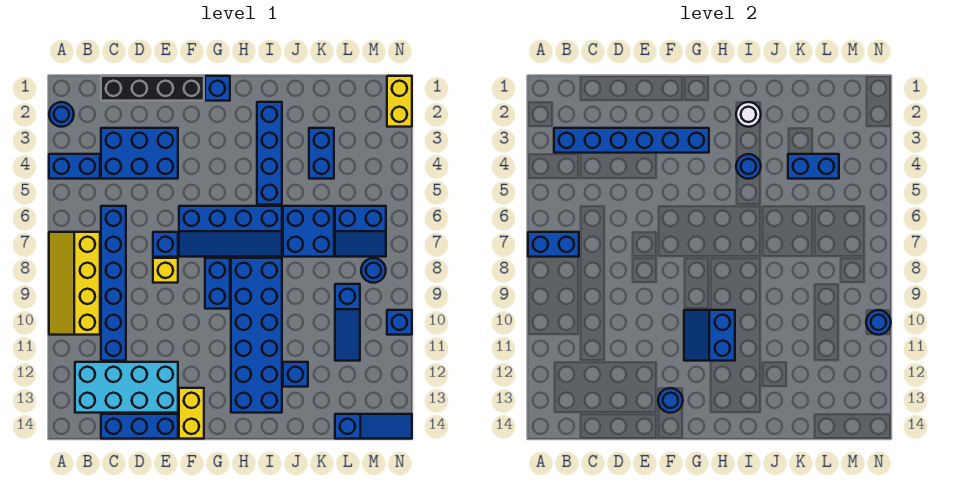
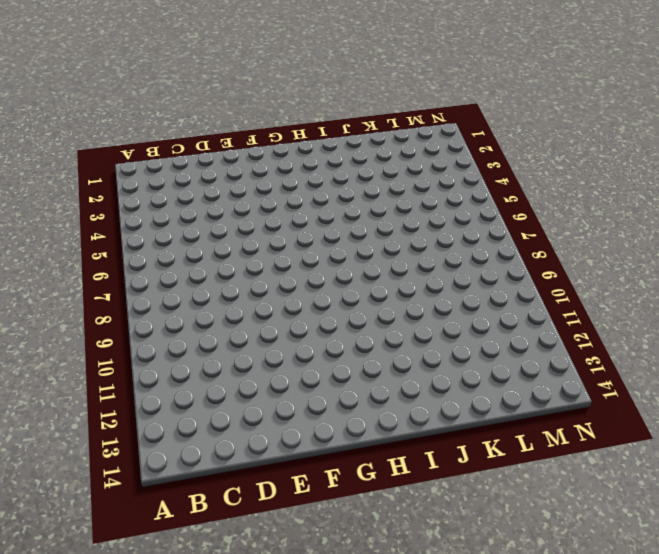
none -> blue 1x1 round brick [49,102,74,127]
none -> blue 1x2 brick [49,154,100,179]
none -> yellow 2x4 slope [49,232,100,335]
none -> cyan 2x4 brick [75,362,178,413]

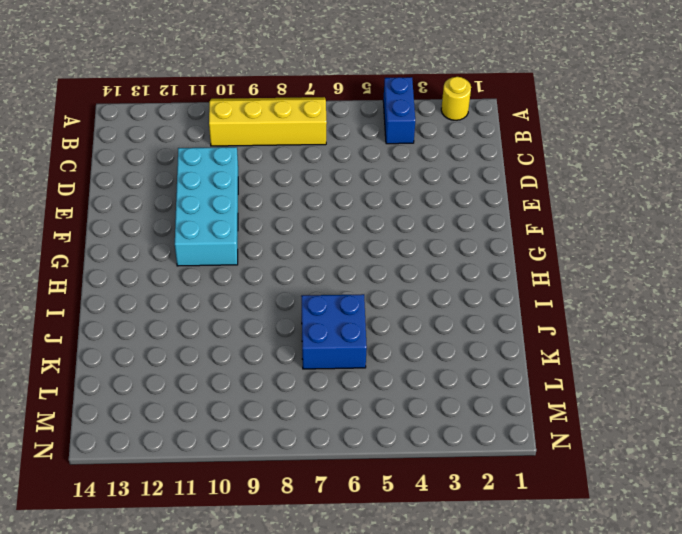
yellow 1x1 round brick [441,77,471,120] -> blue 1x1 round brick [49,102,74,127]
cyan 2x4 brick [175,147,238,266] -> cyan 2x4 brick moved to [75,362,178,413]
none -> black 1x4 brick [101,76,204,101]
none -> blue 2x3 brick [101,128,178,179]
none -> blue 1x6 brick [101,206,126,361]
none -> blue 1x3 brick [101,414,178,439]

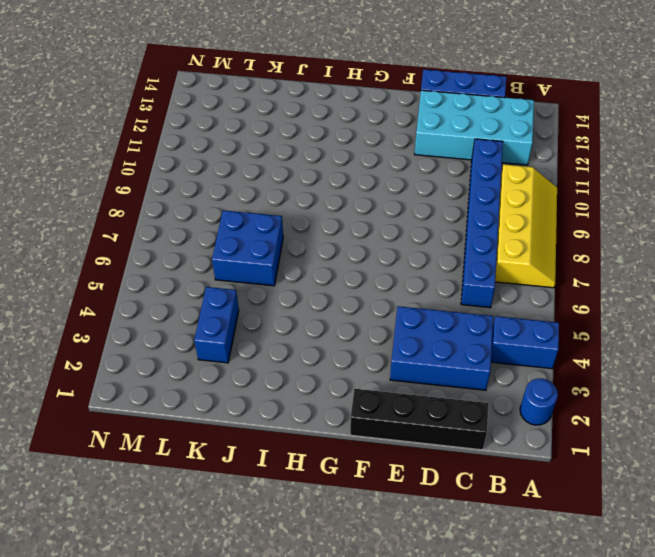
none -> blue 1x1 brick [153,232,178,257]
none -> yellow 1x1 brick [153,258,178,283]
none -> blue 2x4 slope [179,206,282,257]
none -> yellow 1x2 brick [179,388,204,439]

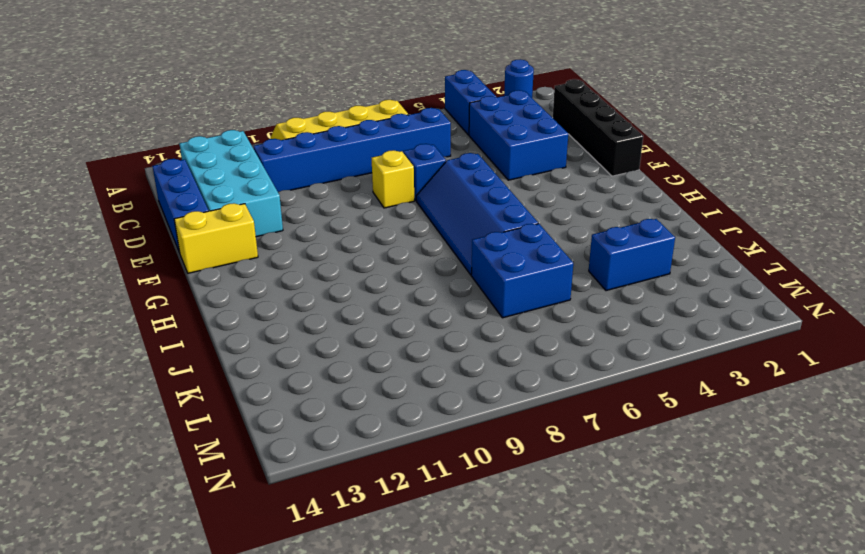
none -> blue 1x1 brick [205,76,230,101]
none -> blue 1x2 brick [205,258,230,309]
none -> blue 2x6 brick [231,258,282,413]
none -> blue 1x4 brick [257,102,282,205]

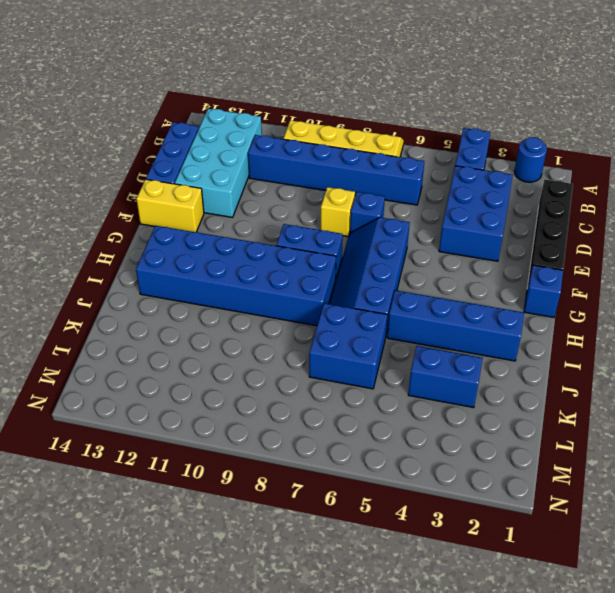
none -> blue 1x1 brick [283,362,308,387]
none -> blue 2x2 slope [335,206,386,257]
none -> blue 1x3 slope [335,284,360,361]
none -> blue 1x3 slope [335,414,412,439]

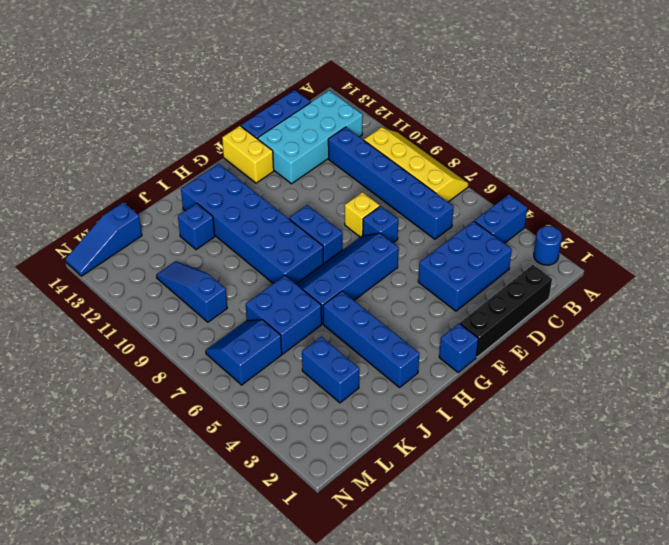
none -> blue 1x1 round brick [361,258,386,283]
none -> yellow 1x2 brick [387,76,412,127]
none -> blue 1x1 brick [387,310,412,335]
none -> blue 1x2 brick [528,232,579,257]

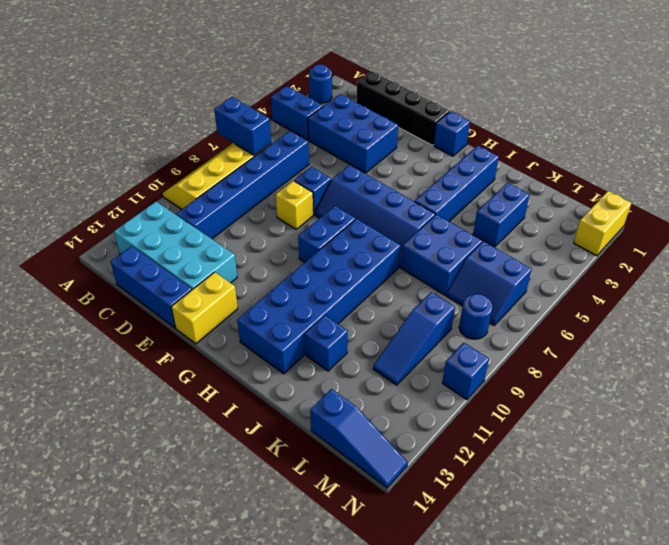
none -> blue 1x6 brick [554,128,709,153]
none -> blue 1x1 round brick [658,388,683,413]
none -> blue 2x2 slope [684,310,735,361]
none -> white 1x1 round brick [736,102,761,127]

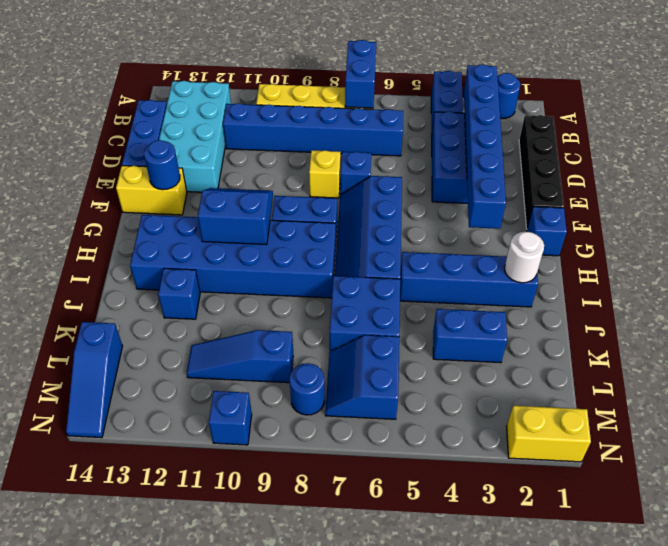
none -> blue 1x1 round brick [736,154,761,179]
none -> blue 1x2 brick [788,154,839,179]
none -> blue 1x1 round brick [866,310,891,335]

